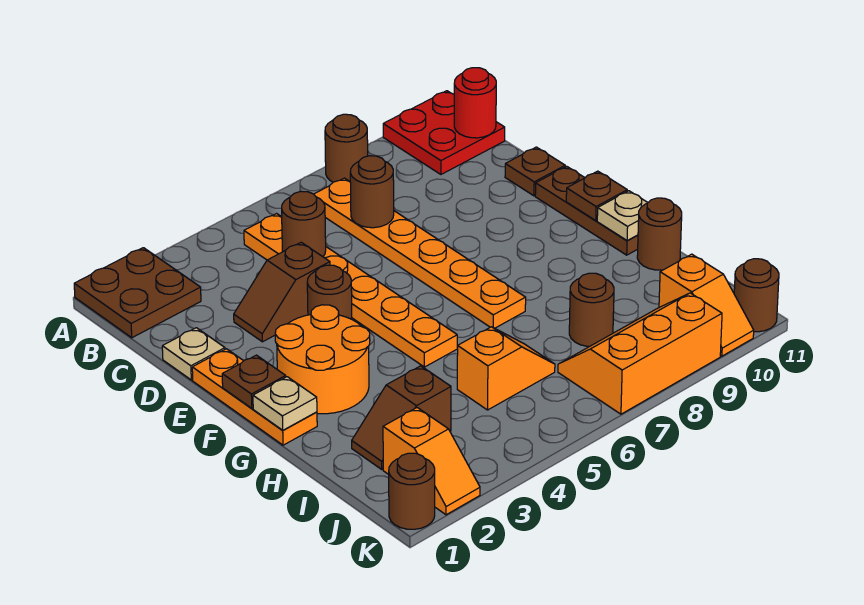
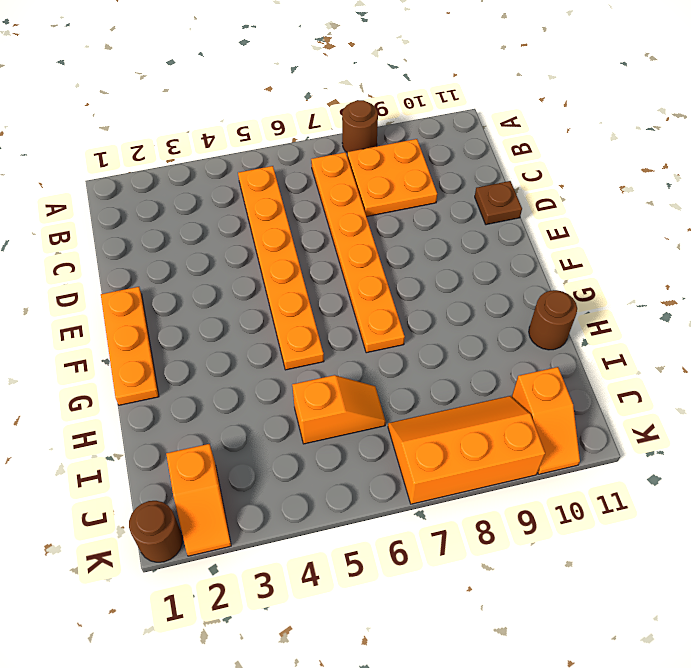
orange 2x2 plate [347,139,437,217] -> none
none -> brown 2x2 plate [74,248,201,338]
none -> red 2x2 plate [383,91,505,174]
none -> tan 1x1 plate [162,328,225,380]

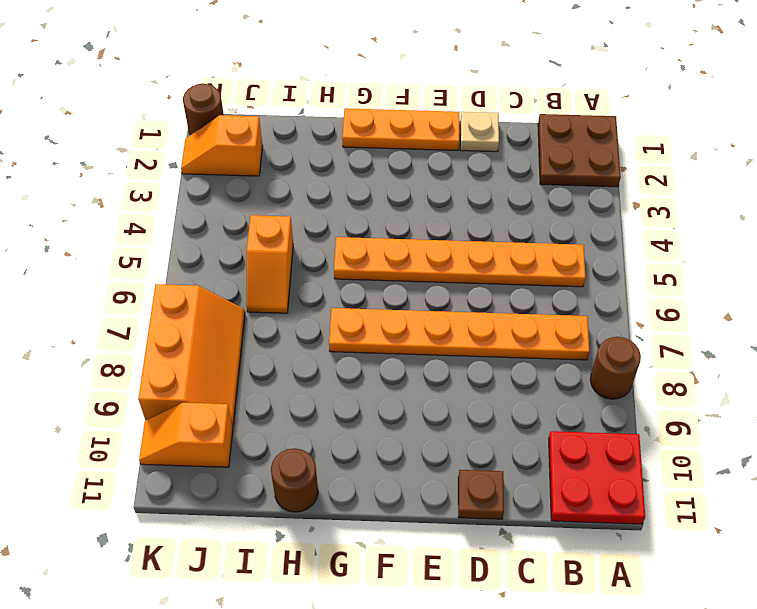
none -> brown 1x2 slope [234,242,330,342]
none -> brown 1x1 round brick [307,265,352,319]
none -> brown 1x3 plate [535,166,638,255]

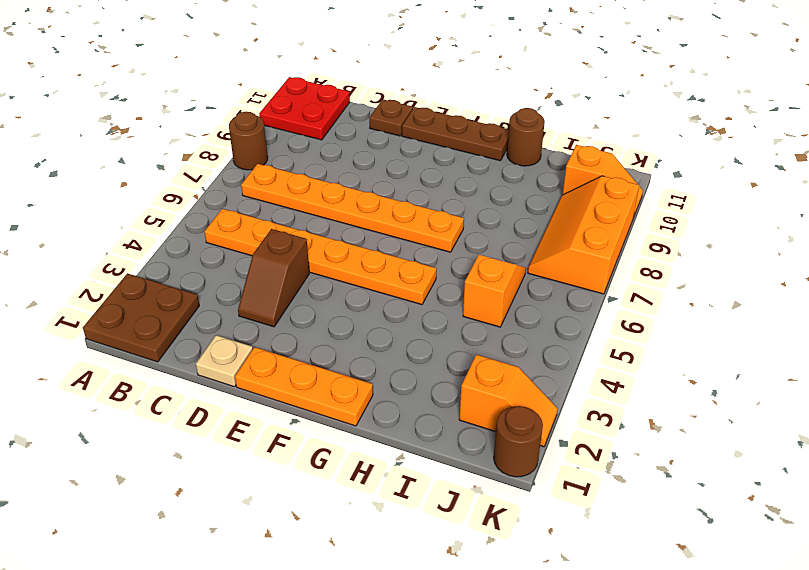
none -> brown 1x1 round brick [307,265,352,319]
none -> orange 2x2 round brick [275,305,370,414]
none -> brown 1x2 slope [352,366,451,470]

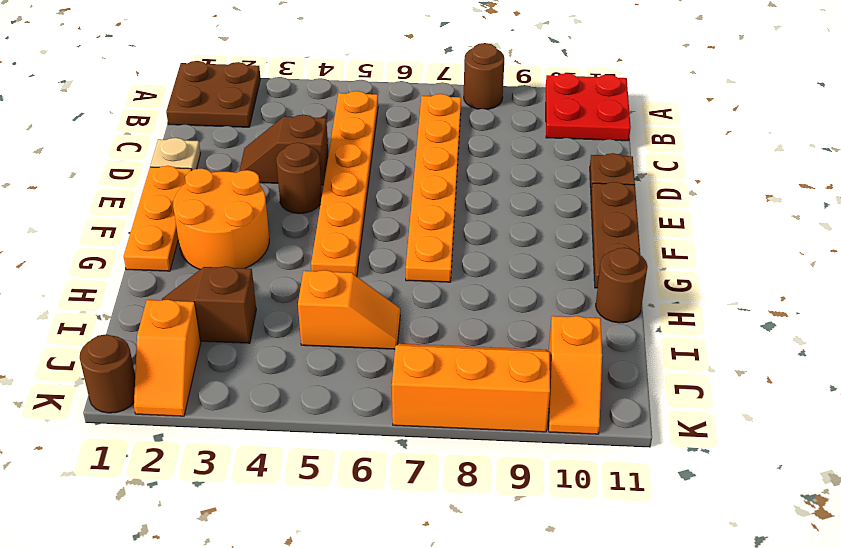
none -> brown 1x1 round brick [569,273,614,346]
none -> brown 1x1 round brick [734,259,779,332]
none -> red 1x1 round brick [454,68,496,138]

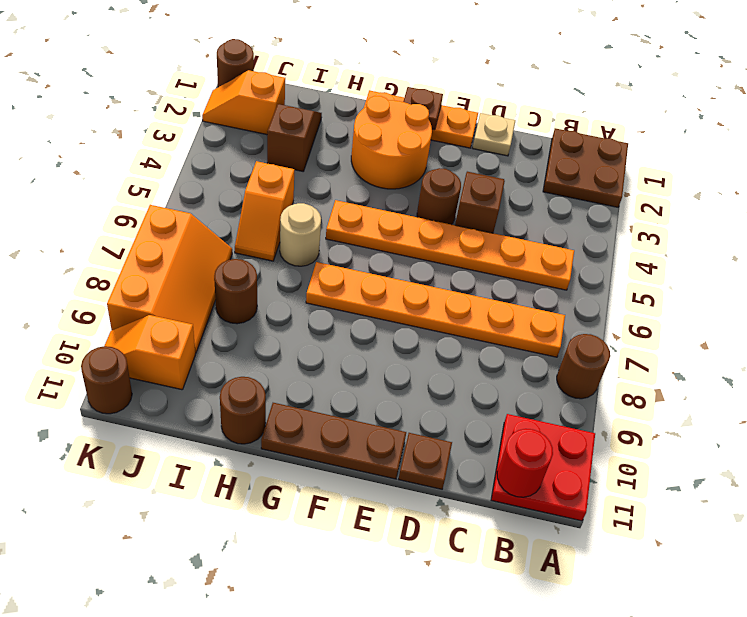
tan 1x1 round brick [280,203,321,266] -> none
none -> brown 1x1 round brick [282,191,326,257]
none -> brown 1x1 round brick [350,156,394,228]
none -> brown 1x1 plate [566,171,627,221]

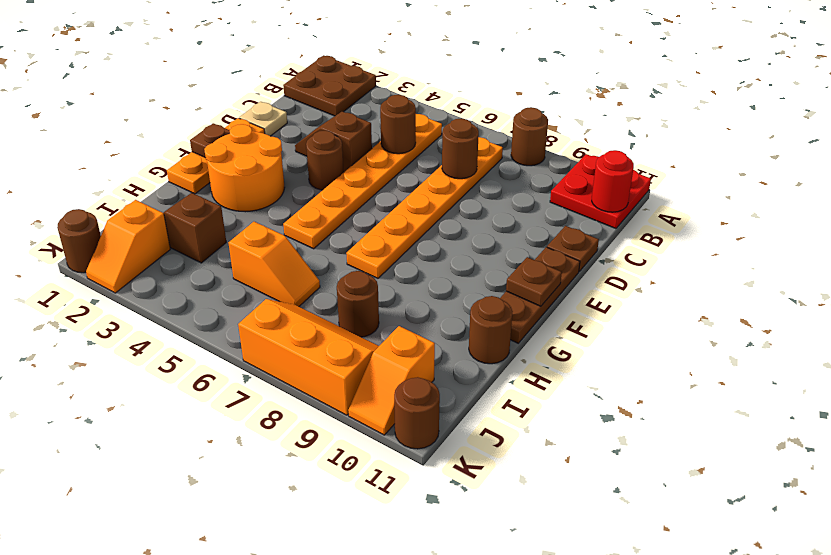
none -> tan 1x1 plate [253,377,317,430]
none -> tan 1x1 plate [597,191,648,241]

